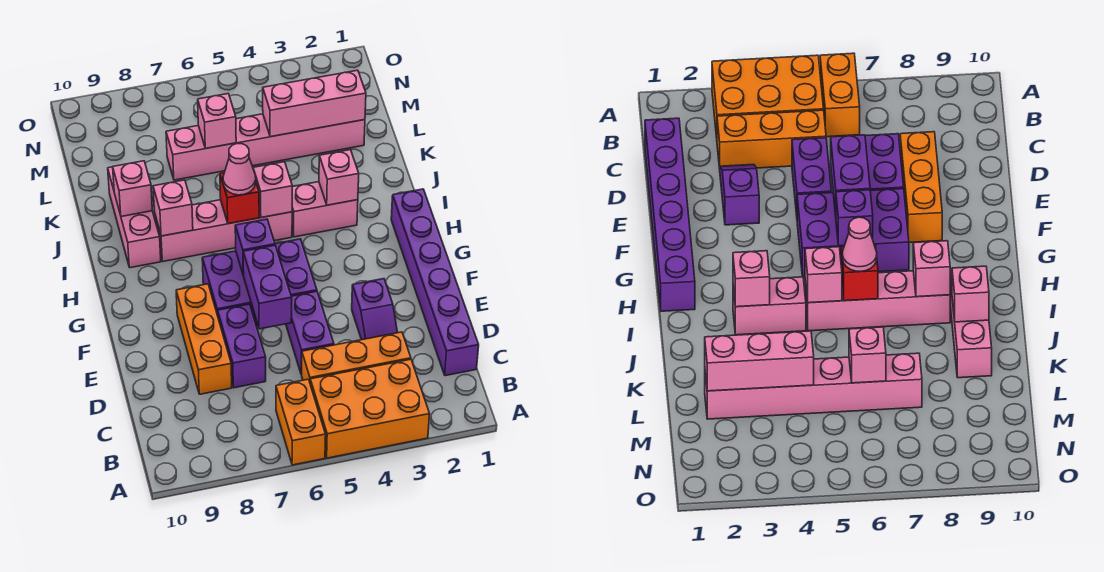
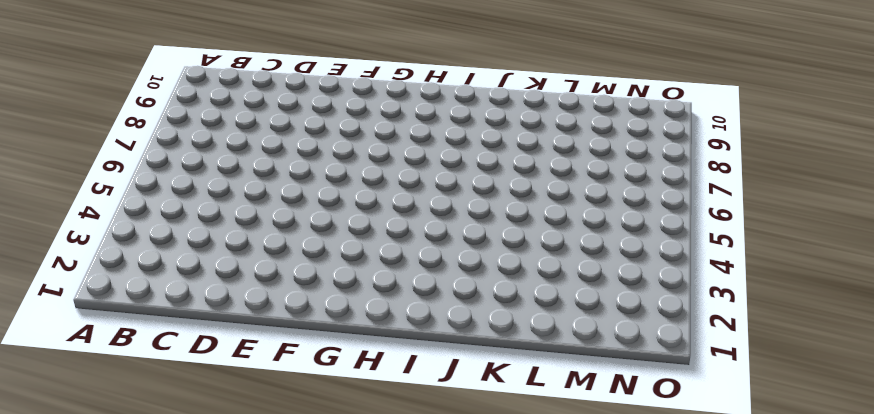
none -> orange 2x3 brick [310,359,430,458]
none -> orange 1x2 brick [276,379,326,465]
none -> purple 1x6 brick [391,189,479,376]

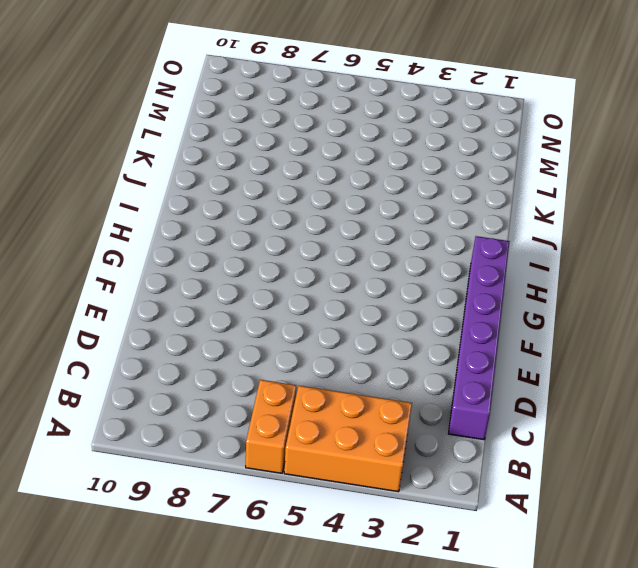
none -> orange 1x3 brick [301,332,411,382]
none -> purple 1x2 slope [352,279,398,340]
none -> purple 1x2 brick [286,291,334,374]

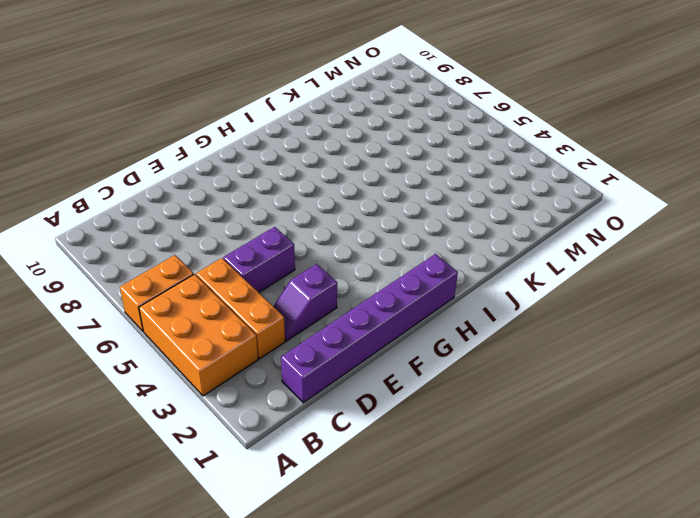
none -> purple 1x2 brick [218,304,266,388]
none -> orange 1x3 brick [176,284,232,394]
none -> purple 2x3 brick [202,239,317,326]

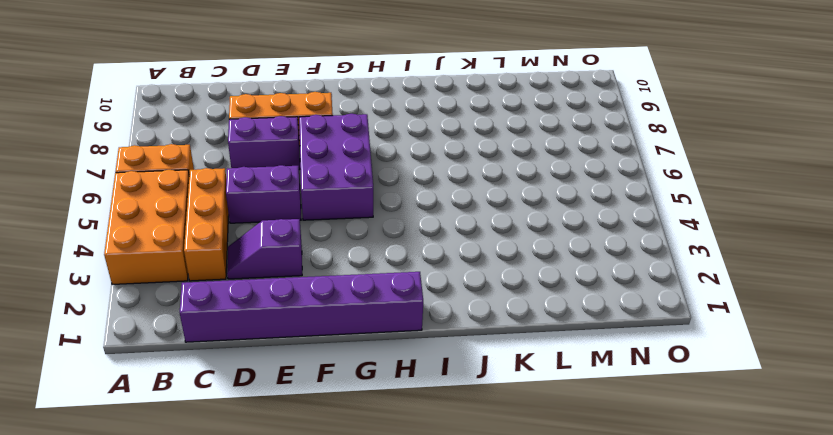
none -> pink 1x2 brick [292,182,358,237]
none -> pink 1x4 brick [155,200,292,261]
none -> pink 1x3 brick [108,167,161,268]

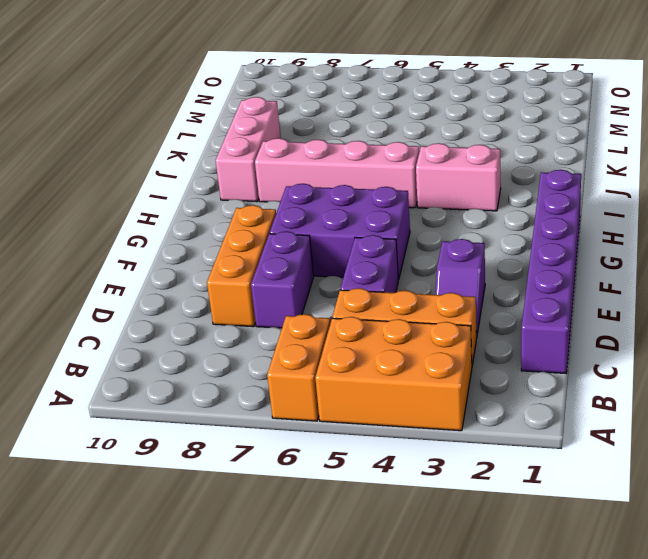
none -> pink 1x6 brick [166,114,365,180]
none -> purple 1x2 brick [243,245,292,329]
none -> purple 1x1 brick [235,219,275,275]

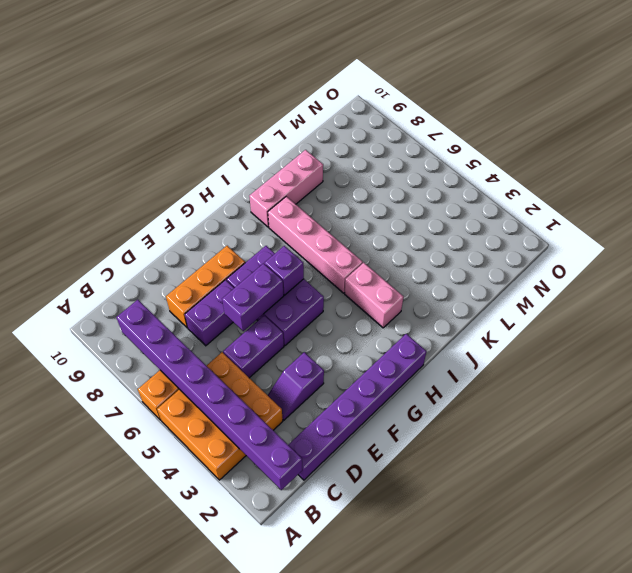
purple 1x8 brick [116,300,302,490] -> none
none -> pink 1x6 brick [166,114,365,180]
none -> pink 1x1 brick [319,150,359,205]
none -> pink 1x1 brick [253,162,292,218]

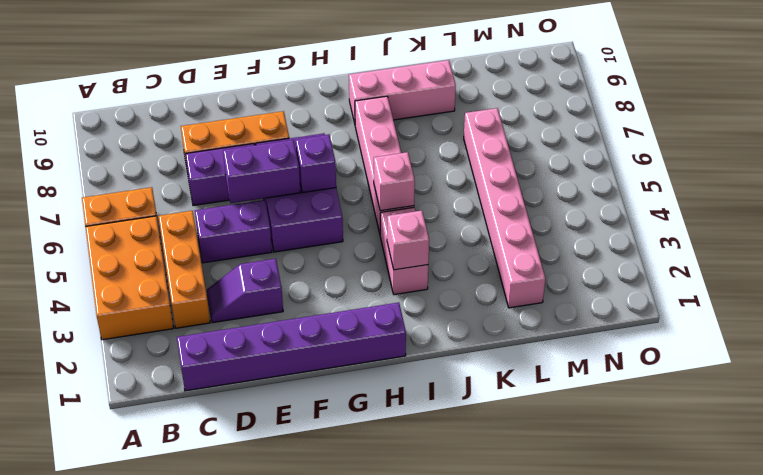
none -> red 1x1 brick [220,173,259,224]
none -> pink 1x1 brick [153,180,193,236]
none -> pink 1x1 brick [113,161,152,217]

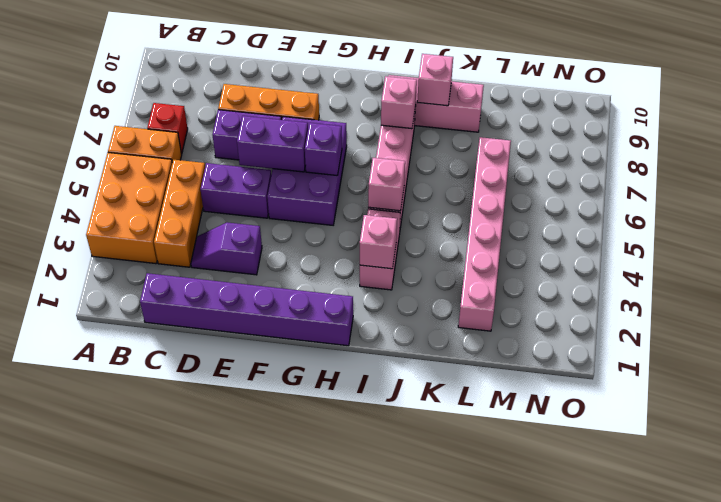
red 1x1 brick [147,103,188,154] -> red 1x1 brick moved to [220,173,259,224]
none -> pink 1x3 brick [263,70,366,137]
none -> pink 1x1 brick [198,94,236,148]
none -> pink 1x1 cone [223,144,256,195]

